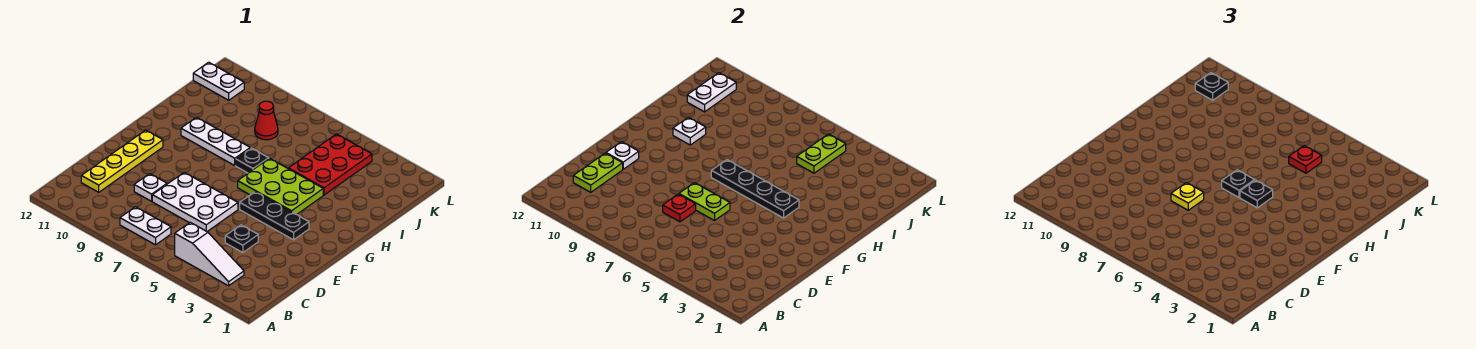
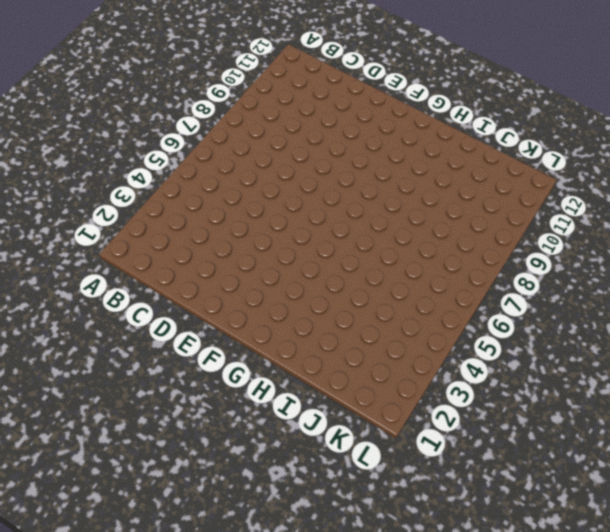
none -> white 1x3 slope [175,222,244,286]
none -> white 1x2 plate [120,207,171,245]
none -> yellow 1x4 plate [81,130,163,192]

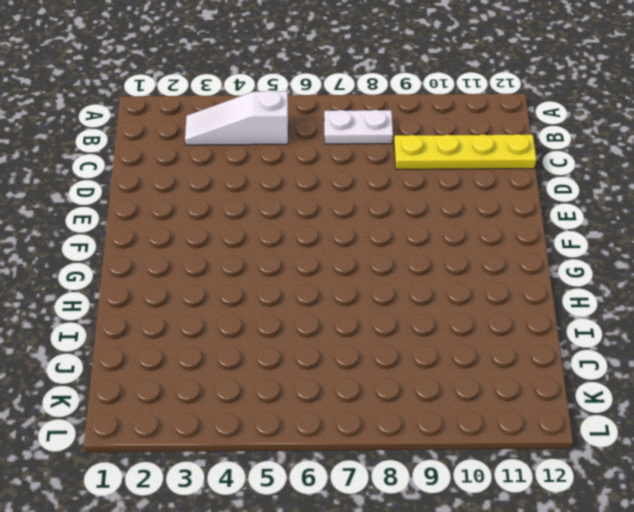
yellow 1x4 plate [394,134,536,169] -> yellow 1x4 plate turned to [81,130,163,192]
none -> black 1x1 plate [225,225,258,253]
none -> white 2x3 plate [152,172,238,231]
none -> white 1x1 plate [134,174,167,201]

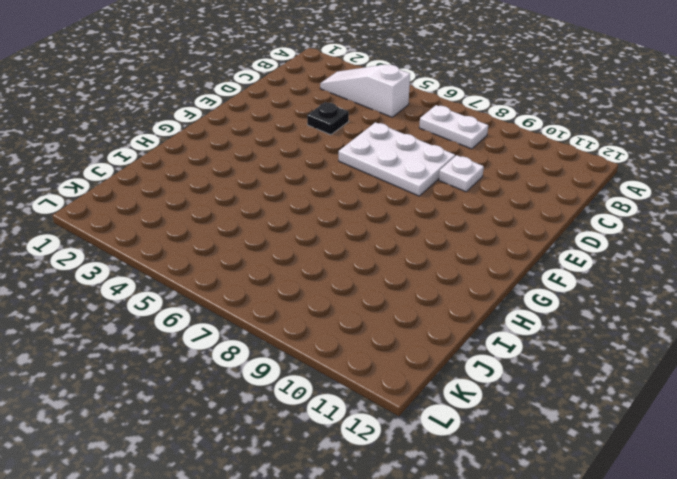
none -> yellow 1x4 plate [81,130,163,192]
none -> black 1x3 plate [240,192,309,240]
none -> lime 2x3 plate [238,158,323,214]

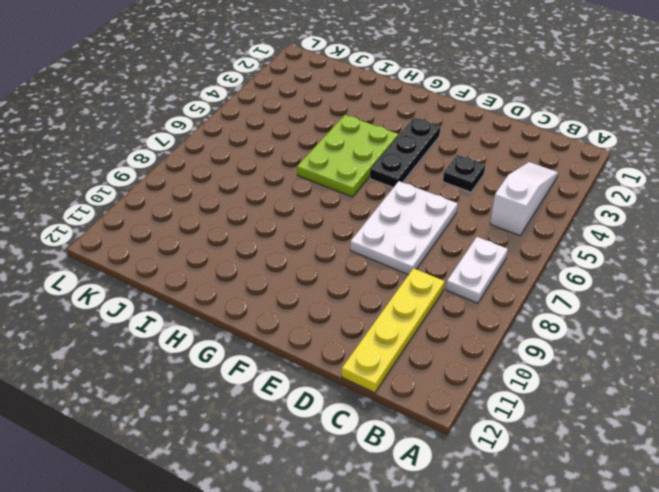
yellow 1x4 plate [342,268,445,393] -> yellow 1x4 plate turned to [81,130,163,192]
none -> white 1x1 plate [134,174,167,201]
none -> black 1x1 plate [236,148,269,173]
none -> white 1x3 plate [181,117,250,165]

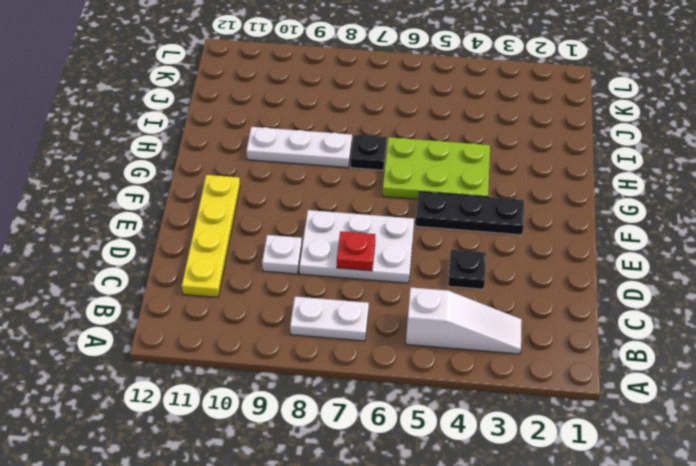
none -> red 2x3 plate [288,134,372,195]
none -> red 1x1 cone [255,101,278,140]
none -> white 1x2 plate [193,62,244,100]

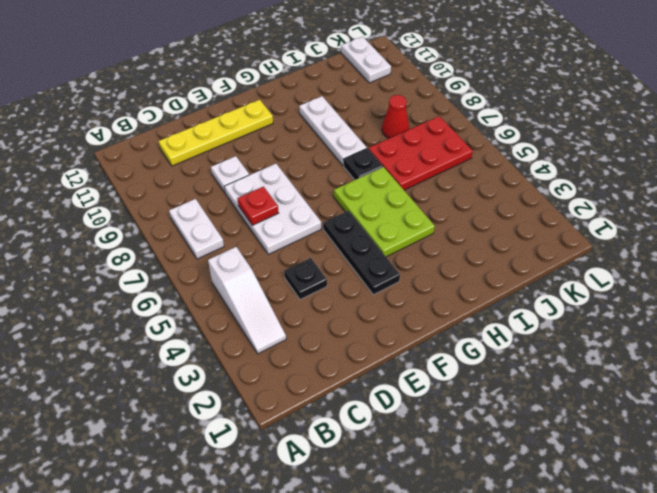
red 2x3 plate [369,116,473,190] -> red 2x3 plate moved to [288,134,372,195]
none -> lime 1x2 plate [573,153,623,192]
none -> lime 1x2 plate [679,183,730,221]
none -> white 1x1 plate [606,142,639,169]

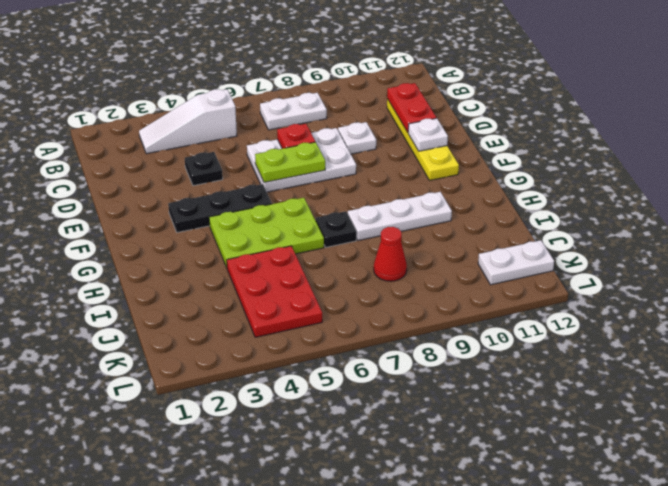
red 1x2 plate [387,83,437,132] -> lime 1x2 plate [573,153,623,192]
none -> black 1x4 plate [711,160,799,218]
none -> white 1x1 plate [673,117,706,145]
none -> lime 1x2 plate [797,134,846,173]

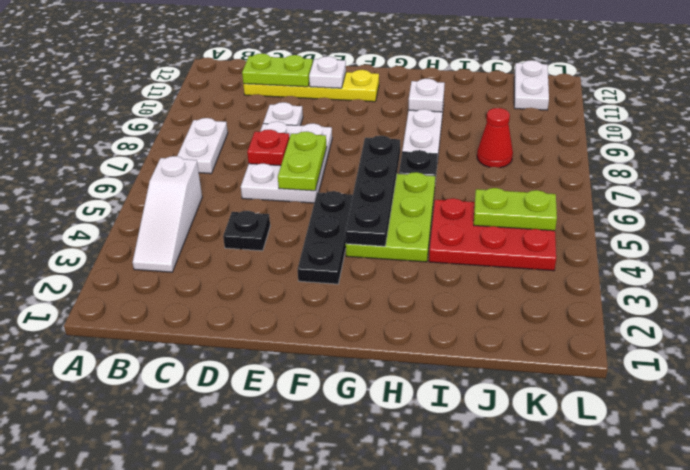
none -> white 1x2 plate [687,73,736,112]
none -> yellow 1x1 plate [1171,183,1204,210]
none -> black 1x1 plate [1240,180,1273,208]

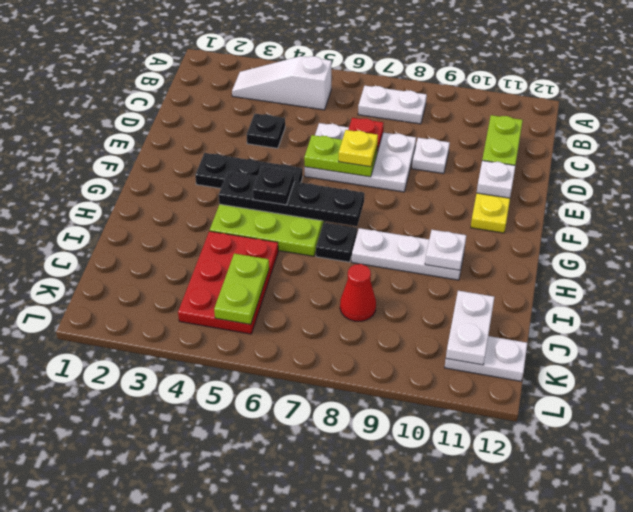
none -> black 1x1 plate [1222,170,1255,197]
none -> red 1x1 plate [1289,146,1322,173]
none -> black 1x1 plate [1195,73,1228,100]

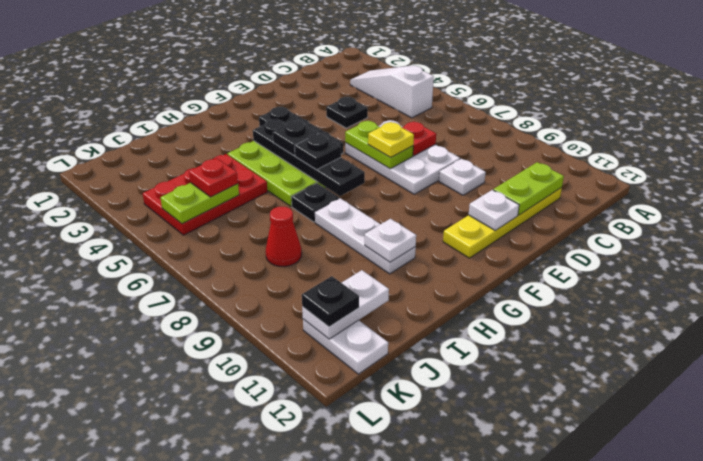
none -> white 1x2 plate [120,207,171,245]

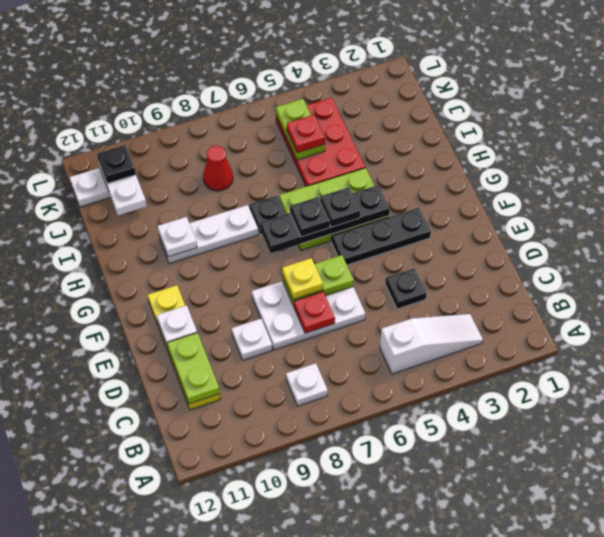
white 1x1 plate [286,363,328,406] -> white 1x2 plate [120,207,171,245]

